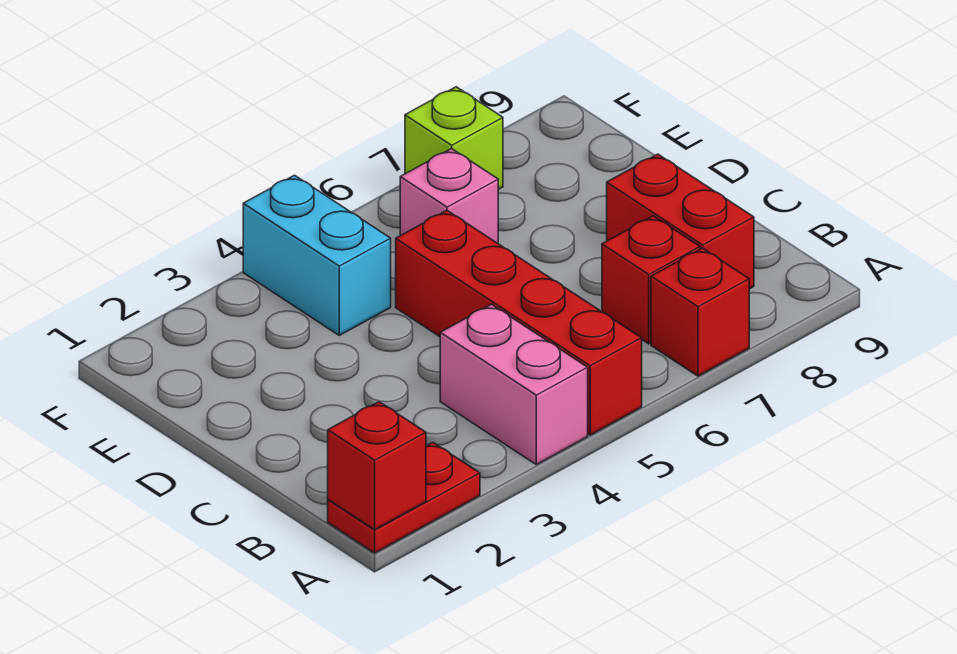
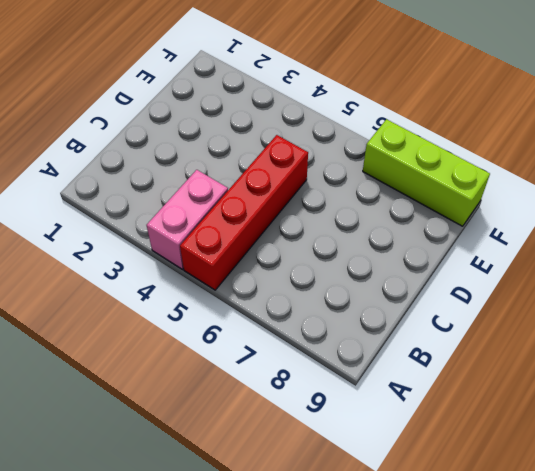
lime 1x3 brick [363,119,490,226] -> lime 1x1 brick [405,87,503,189]
none -> red 1x2 plate [328,443,480,553]
none -> red 1x1 brick [651,248,749,376]

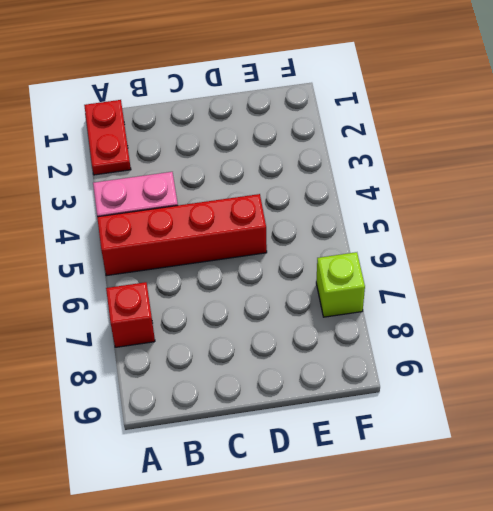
none -> red 1x1 brick [602,216,700,344]
none -> red 1x2 brick [607,154,754,289]

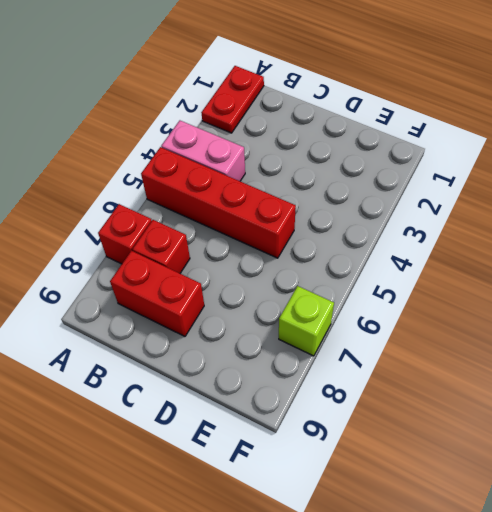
none -> cyan 1x2 brick [243,175,391,335]
none -> pink 1x1 brick [400,149,498,243]

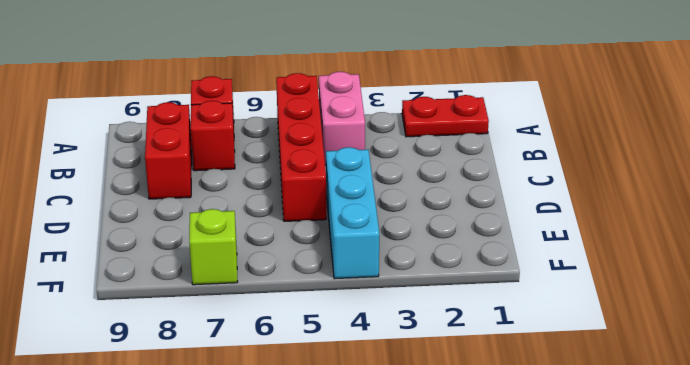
cyan 1x3 brick [326,147,379,279] -> cyan 1x2 brick [243,175,391,335]
none -> pink 1x1 brick [400,149,498,243]
none -> red 1x1 brick [328,402,426,530]

